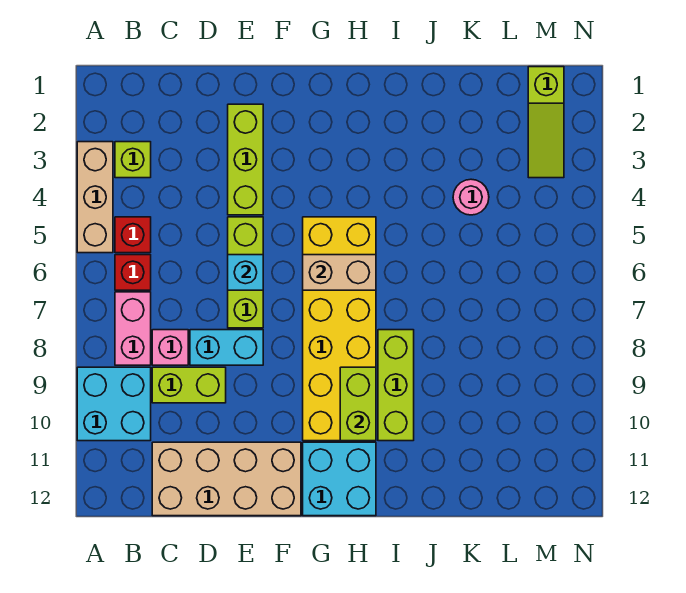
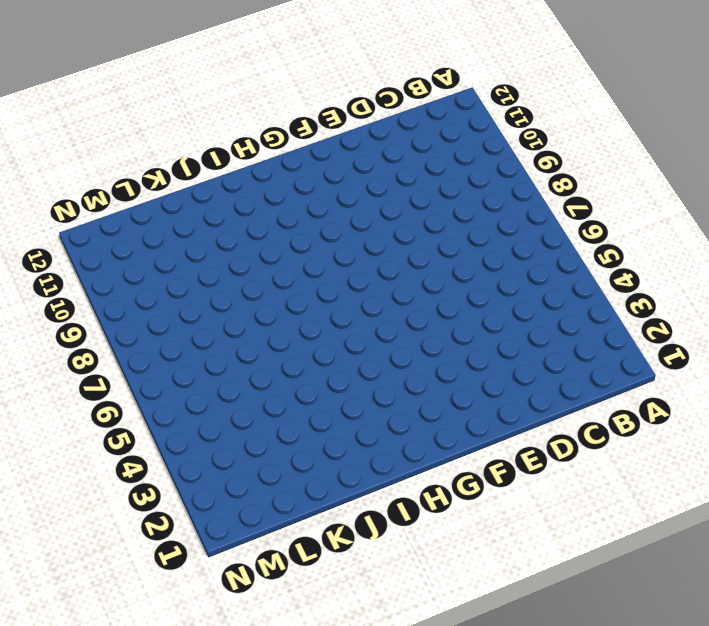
none -> tan 1x3 brick [77,142,113,253]
none -> cyan 2x2 brick [77,367,151,441]
none -> lime 1x1 brick [115,142,151,178]

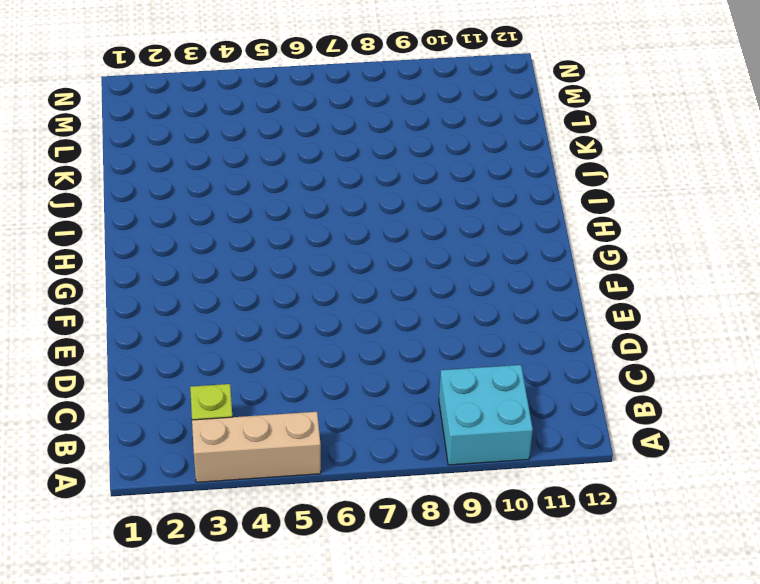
none -> red 1x1 brick [115,217,151,253]
none -> red 1x1 brick [115,255,151,290]
none -> pink 1x2 brick [115,292,151,365]

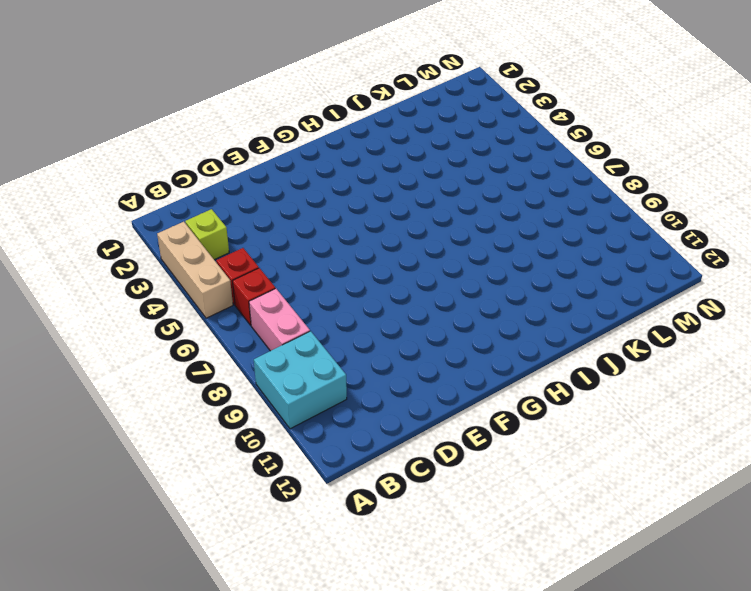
none -> pink 1x1 brick [152,330,188,365]
none -> lime 1x2 brick [152,367,226,403]
none -> tan 2x4 brick [152,442,301,516]

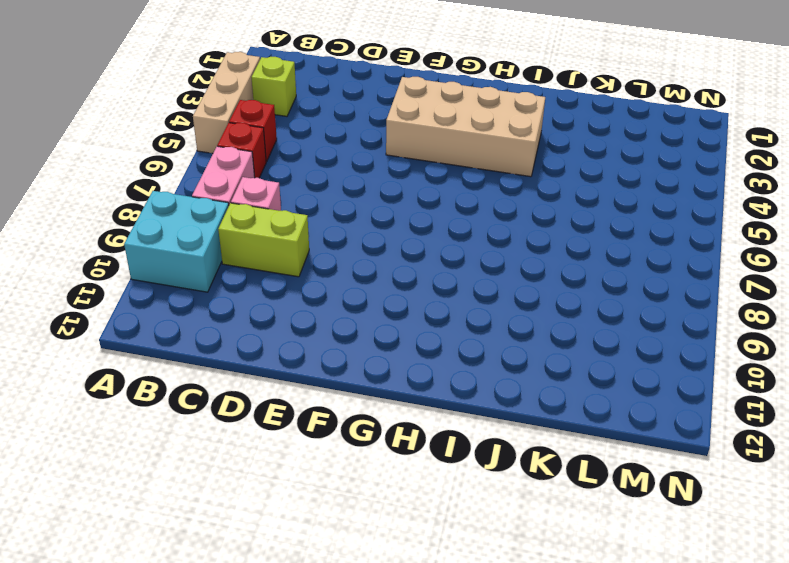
tan 2x4 brick [386,77,545,177] -> tan 2x4 brick moved to [152,442,301,516]
none -> cyan 1x2 brick [190,330,263,365]
none -> lime 1x3 brick [228,104,263,215]
none -> lime 1x3 brick [228,217,263,328]

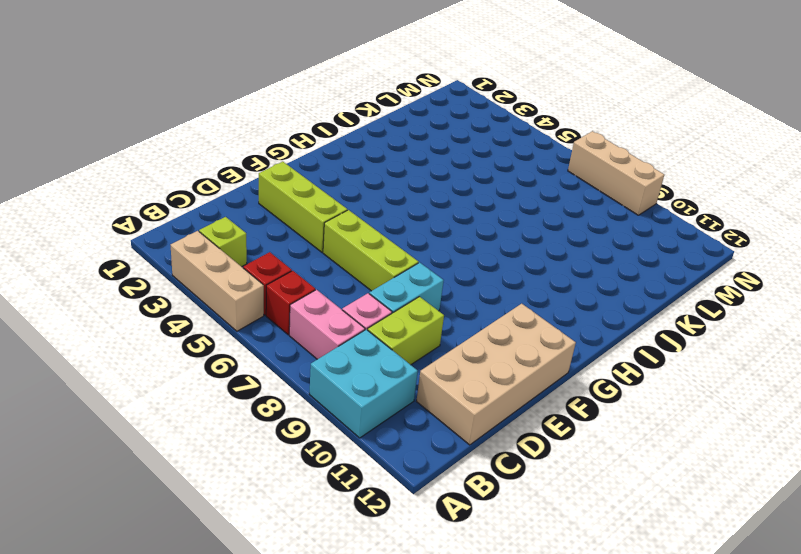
tan 1x3 brick [568,131,664,215] -> none
none -> yellow 2x6 brick [303,217,376,441]
none -> cyan 2x2 brick [303,442,376,516]
none -> lime 1x3 brick [378,330,414,441]

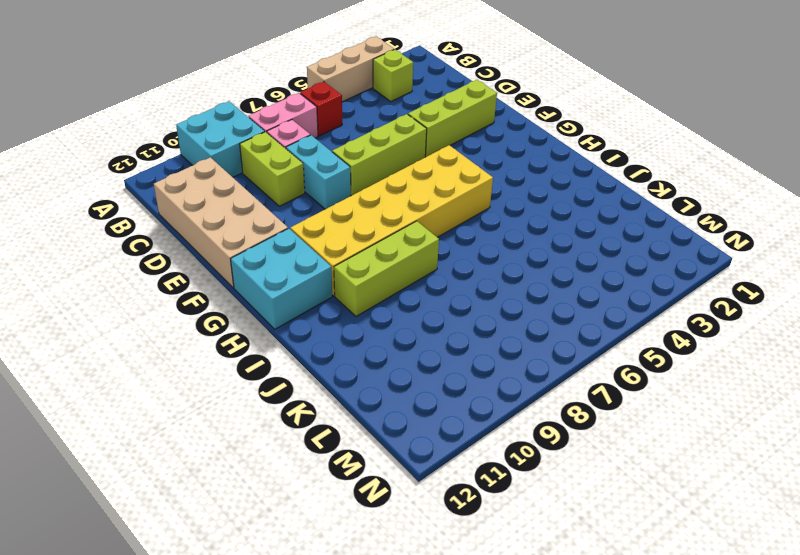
none -> red 1x1 brick [115,217,151,253]
none -> pink 1x1 round brick [453,179,489,215]
none -> lime 1x3 slope [528,67,564,178]

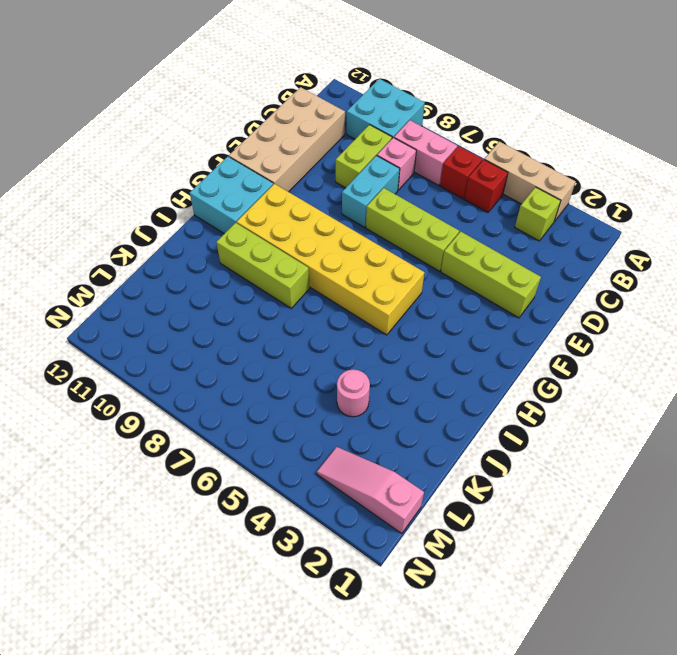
pink 1x3 slope [317,447,424,534] -> lime 1x3 slope [528,67,564,178]
none -> cyan 1x1 brick [228,255,263,290]
none -> tan 1x2 brick [303,255,376,290]
none -> lime 1x2 brick [340,367,376,441]

